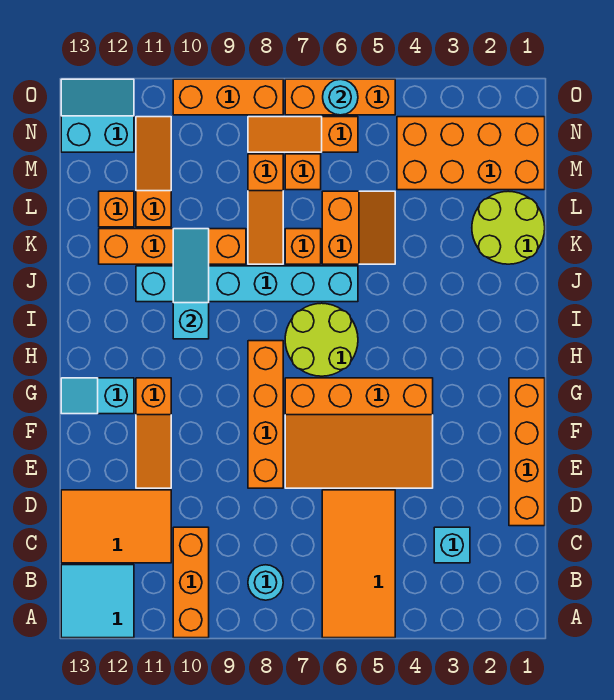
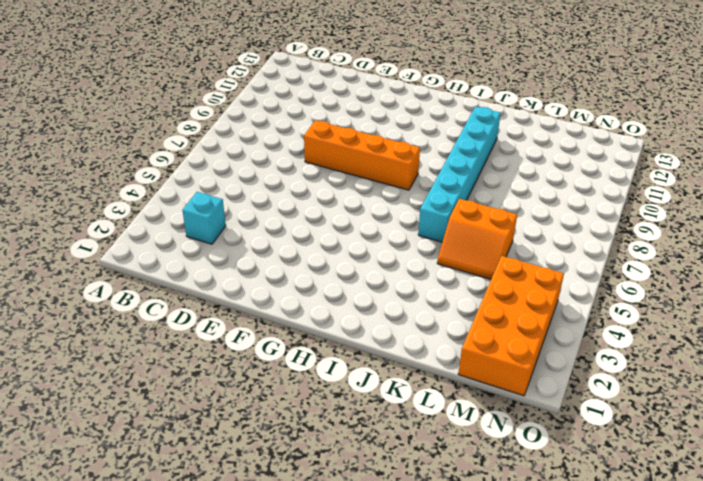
none -> orange 2x4 tile [322,490,395,638]
none -> orange 1x3 brick [173,527,209,638]
none -> cyan 2x2 tile [61,565,134,638]

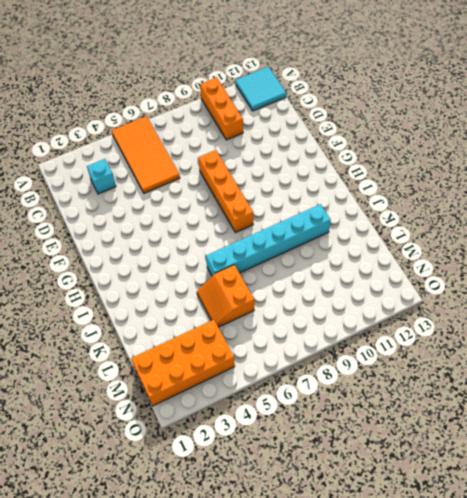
none -> cyan 1x1 round brick [248,565,283,600]
none -> orange 2x3 tile [61,490,171,563]
none -> orange 1x4 brick [509,378,545,526]

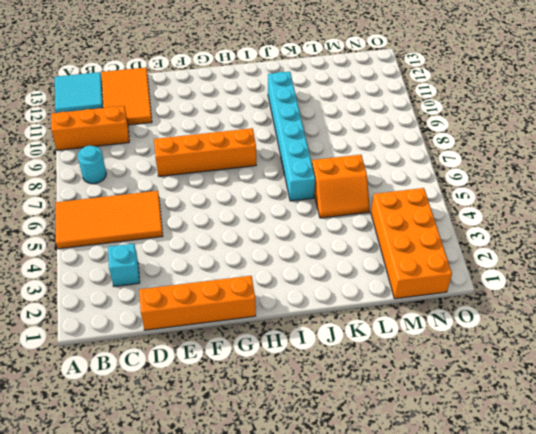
none -> orange 3x4 slope [285,378,433,488]
none -> orange 1x3 slope [136,378,171,488]
none -> cyan 1x2 slope [61,378,134,414]

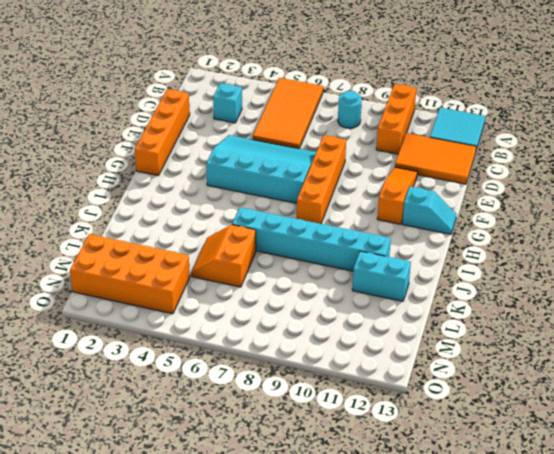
cyan 3x4 slope [206,135,316,203] -> orange 3x4 slope [285,378,433,488]
cyan 1x2 brick [352,251,411,301] -> orange 1x4 brick [99,229,246,264]
none -> lime 2x2 round brick [285,303,358,376]
none -> lime 2x2 round brick [472,191,545,264]
none -> orange 1x1 brick [285,229,321,264]

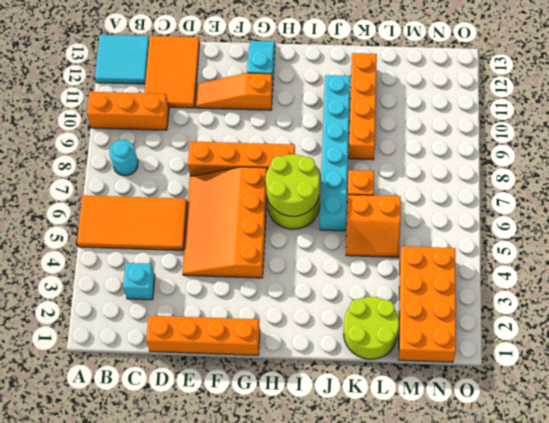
lime 2x2 round brick [266,154,319,216] -> none
none -> orange 1x3 slope [248,154,283,264]
none -> orange 1x3 slope [136,117,171,227]
none -> orange 1x1 brick [99,191,134,227]

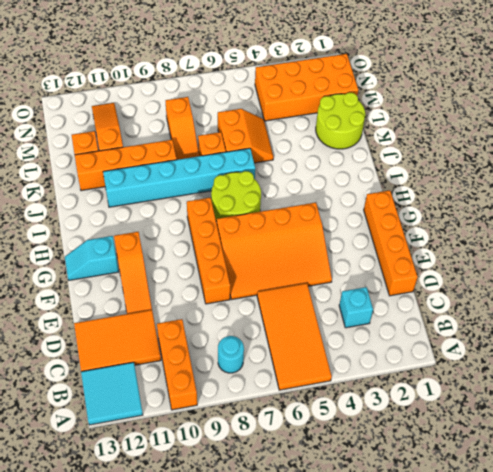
none -> orange 1x1 brick [285,154,321,190]
none -> orange 1x3 slope [248,117,358,152]
none -> cyan 2x2 slope [61,79,134,152]

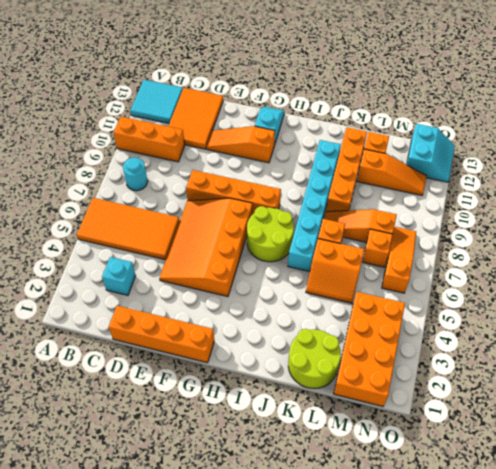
none -> orange 1x3 brick [285,79,395,115]
none -> orange 1x3 brick [173,79,283,115]
none -> cyan 1x3 slope [173,229,209,339]

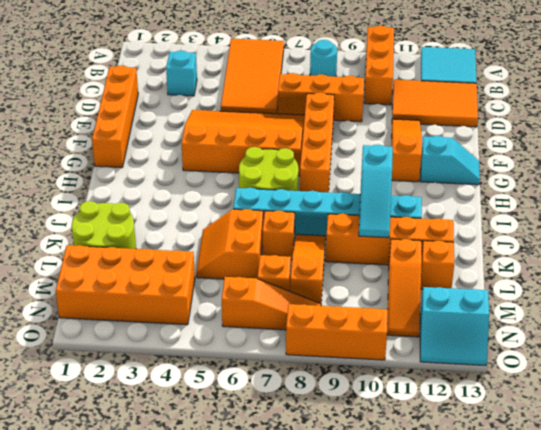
orange 1x3 brick [278,73,364,122] -> orange 1x3 brick moved to [285,79,395,115]
none -> cyan 1x1 round brick [323,79,358,115]

